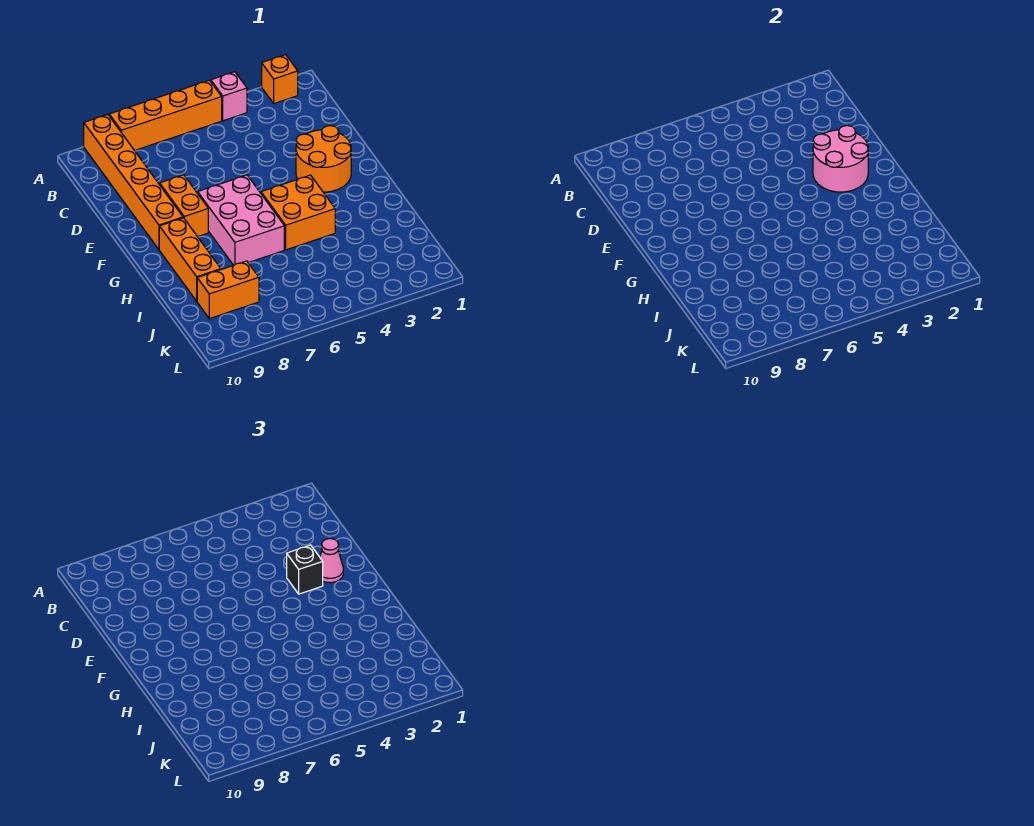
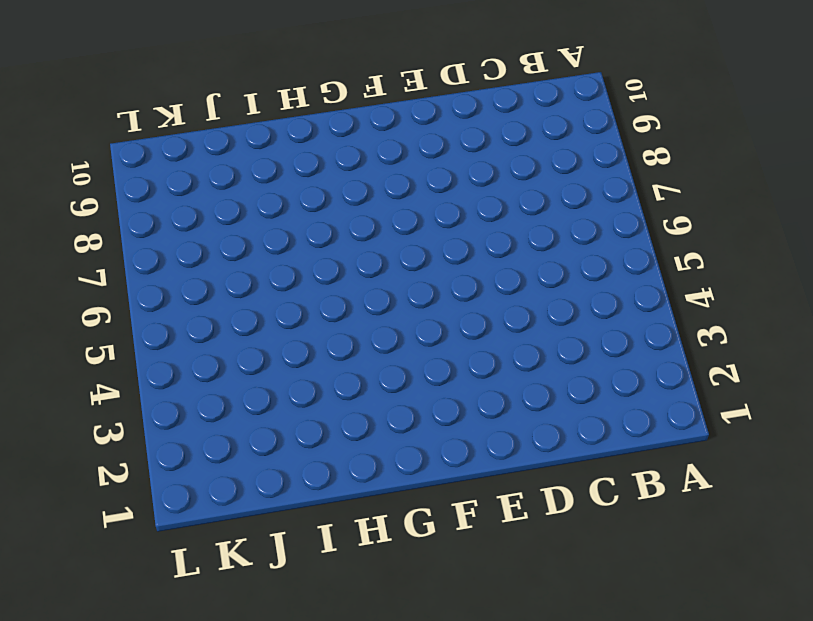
none -> orange 1x1 brick [262,55,298,104]
none -> pink 1x1 brick [211,72,247,121]
none -> orange 1x4 brick [109,80,222,151]

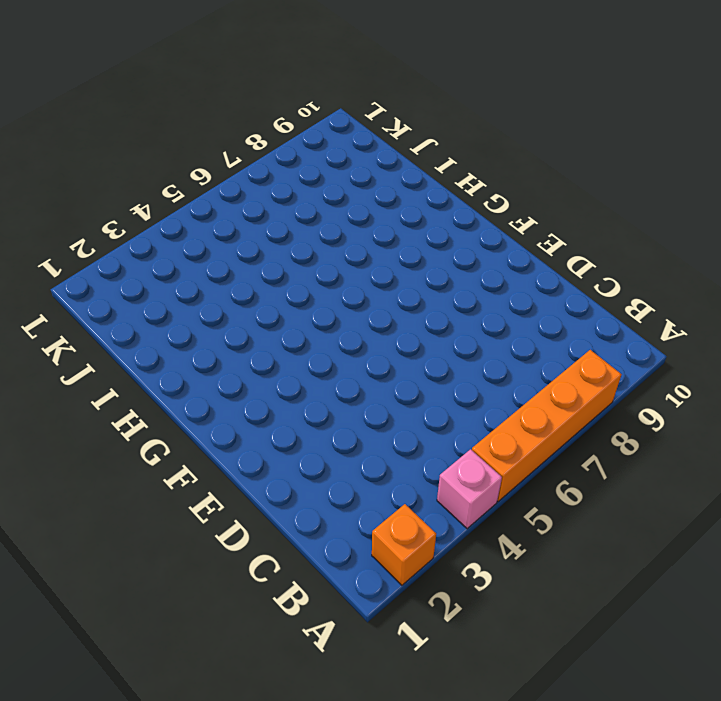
none -> orange 1x6 brick [84,115,183,249]
none -> orange 2x2 round brick [296,126,351,192]
none -> orange 1x2 brick [160,175,208,237]

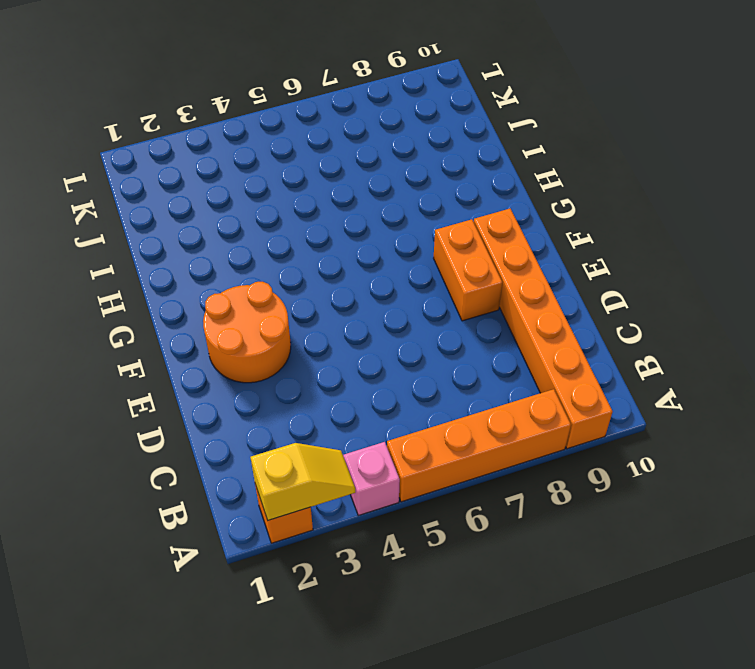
yellow 1x2 slope [250,443,355,520] -> none
none -> pink 2x3 brick [198,175,284,265]
none -> orange 2x2 brick [261,175,335,250]
none -> orange 1x3 brick [159,218,221,301]

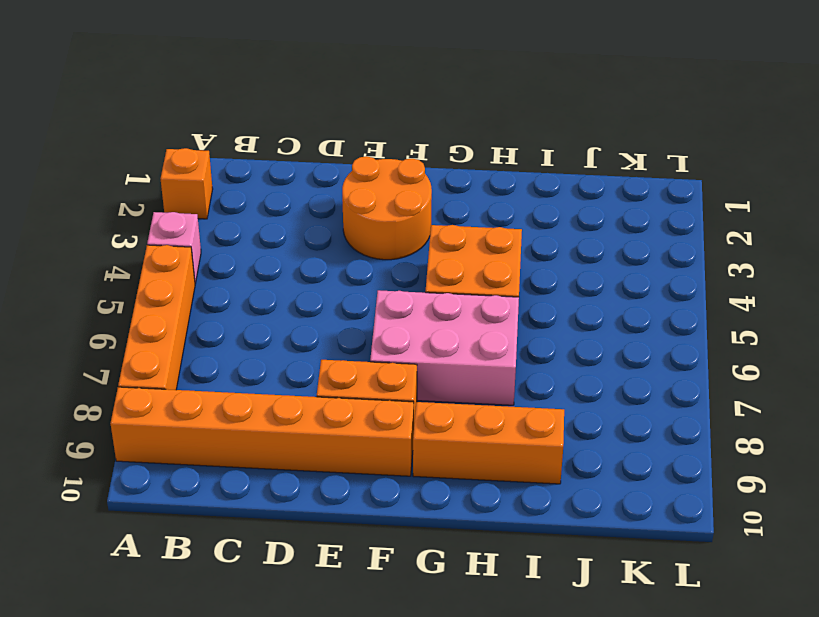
none -> orange 1x2 brick [197,261,259,319]
none -> pink 2x2 round brick [813,126,868,192]
none -> pink 1x1 cone [320,539,343,583]

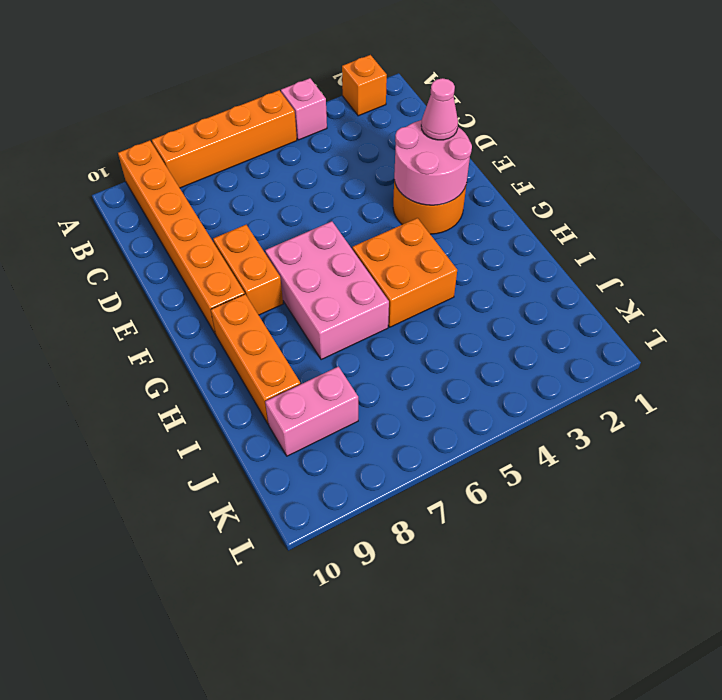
pink 1x2 brick [265,367,358,456] -> orange 1x2 brick [197,261,259,319]
none -> black 1x1 brick [287,545,323,594]

